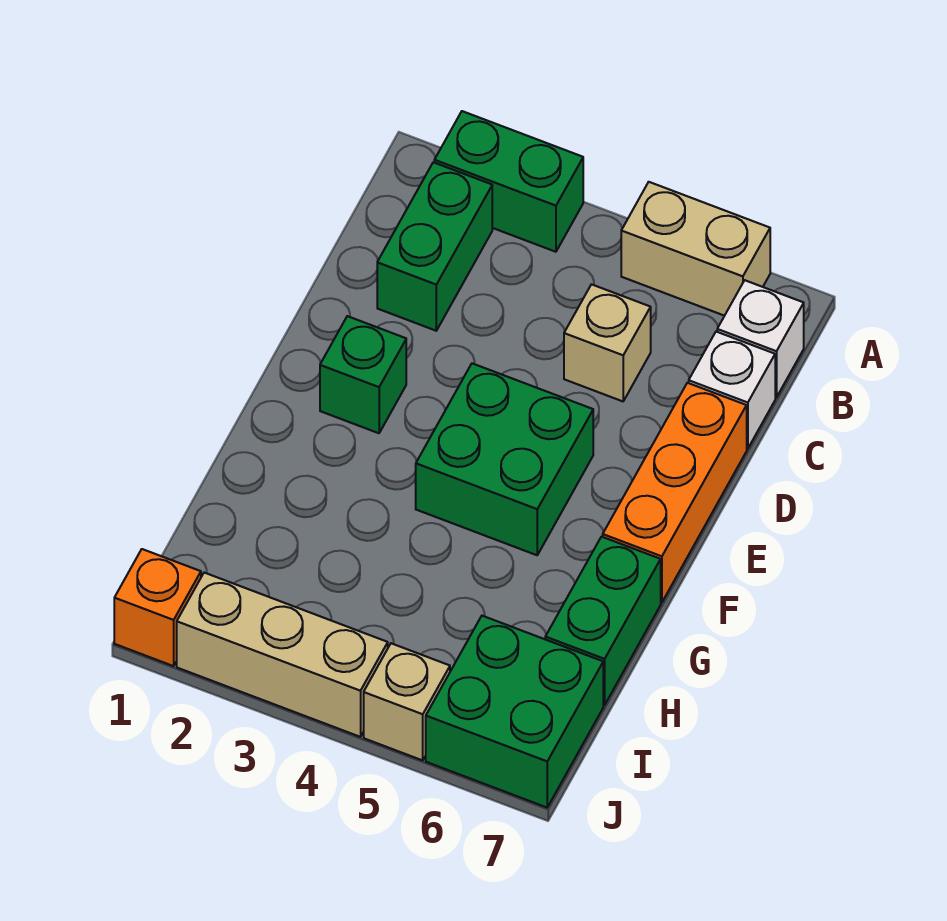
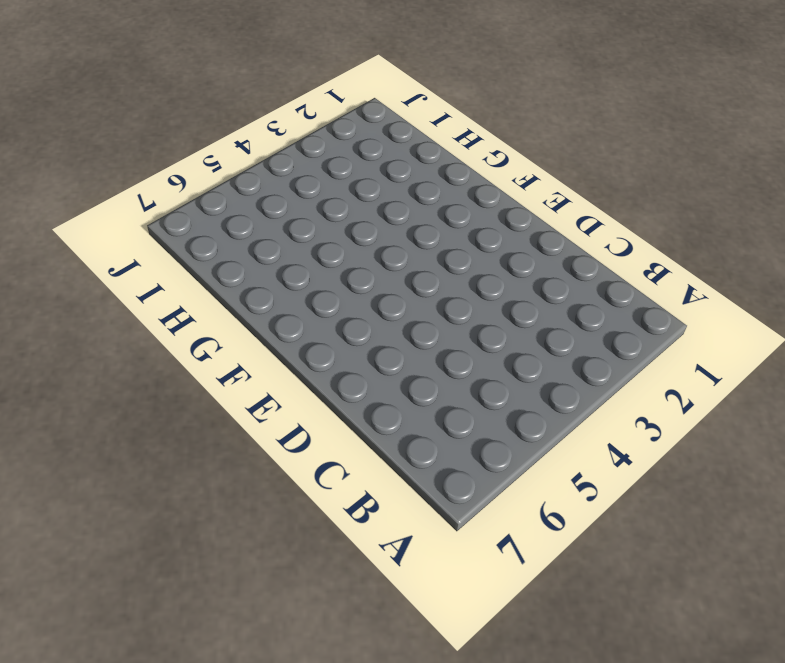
none -> green 1x2 brick [434,111,583,252]
none -> tan 1x2 brick [621,182,770,316]
none -> green 1x2 brick [377,162,492,331]

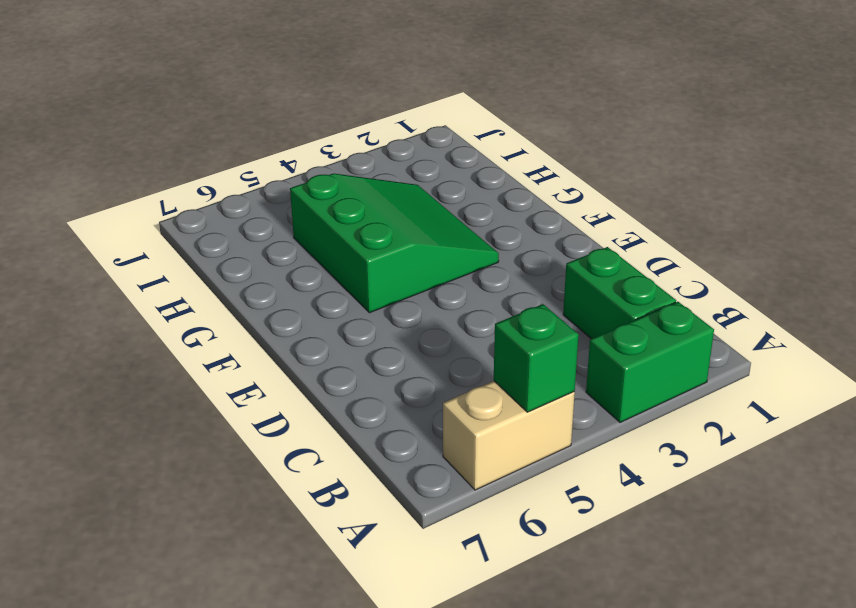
green 1x1 brick [494,304,579,412] -> green 1x1 brick moved to [320,316,406,433]
green 3x3 slope [290,173,499,313] -> green 2x2 brick [416,363,593,555]
none -> white 1x1 brick [717,280,804,397]
none -> tan 1x1 brick [564,284,651,401]
none -> white 1x1 brick [689,332,775,449]

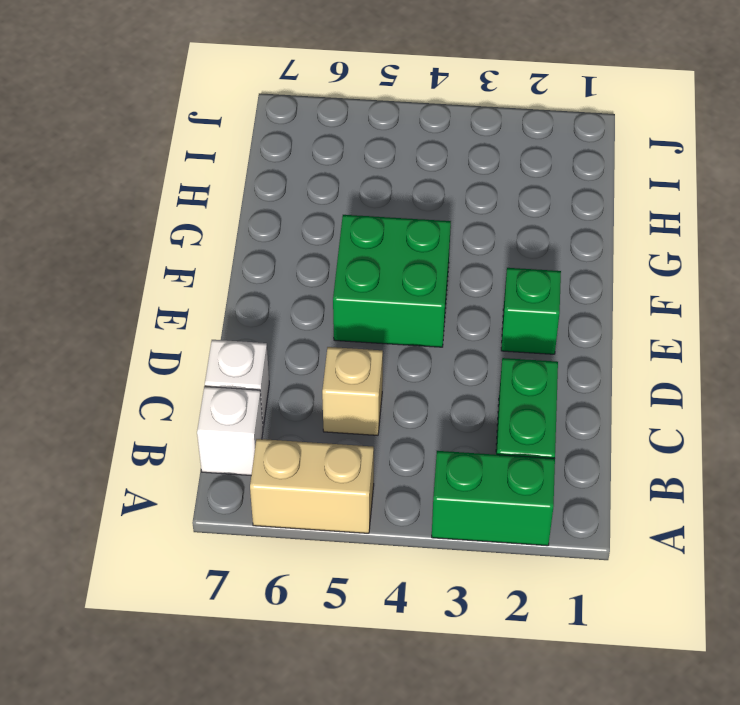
none -> orange 1x3 brick [603,383,747,603]
none -> green 1x2 brick [545,537,661,705]
none -> green 2x2 brick [426,616,603,807]

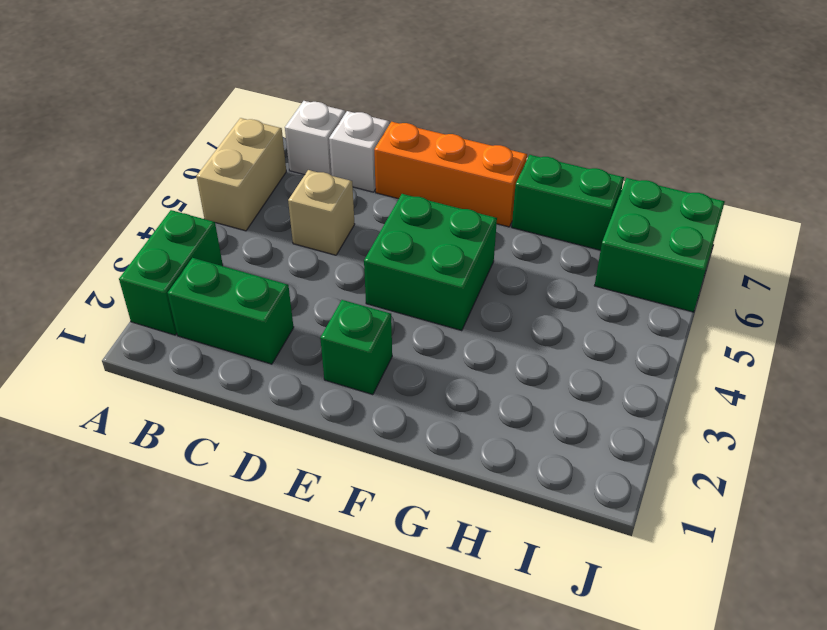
none -> orange 1x1 brick [114,549,201,666]
none -> tan 1x3 brick [177,573,388,737]
none -> tan 1x1 brick [364,643,450,760]

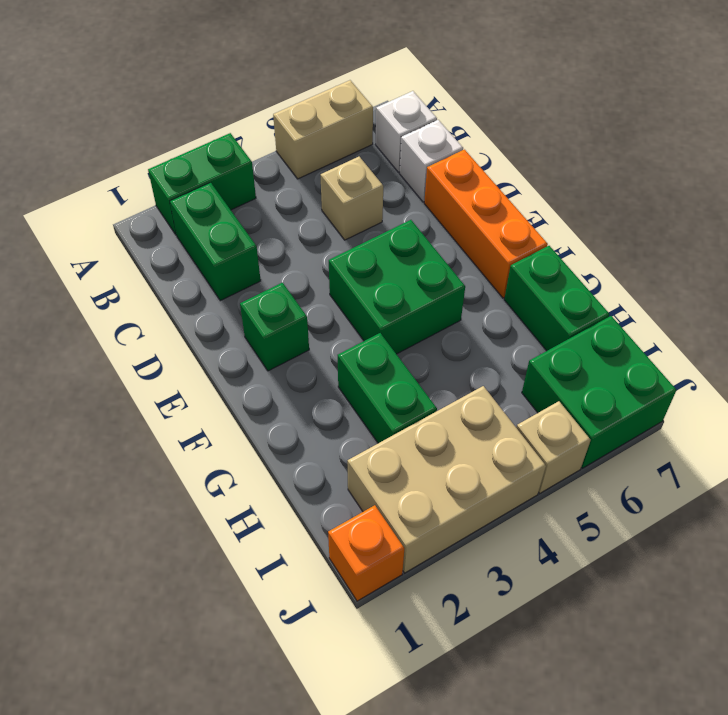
green 1x2 brick [338,333,437,443] -> none
tan 2x3 brick [347,386,546,573] -> tan 1x3 brick [177,573,388,737]

